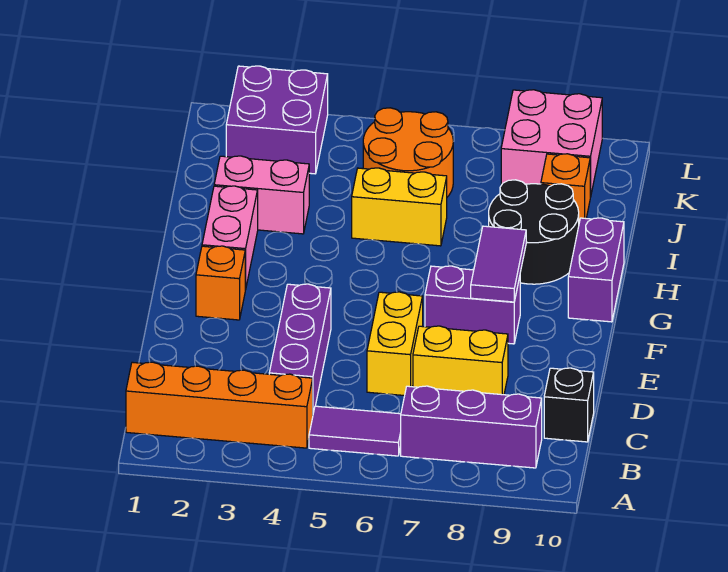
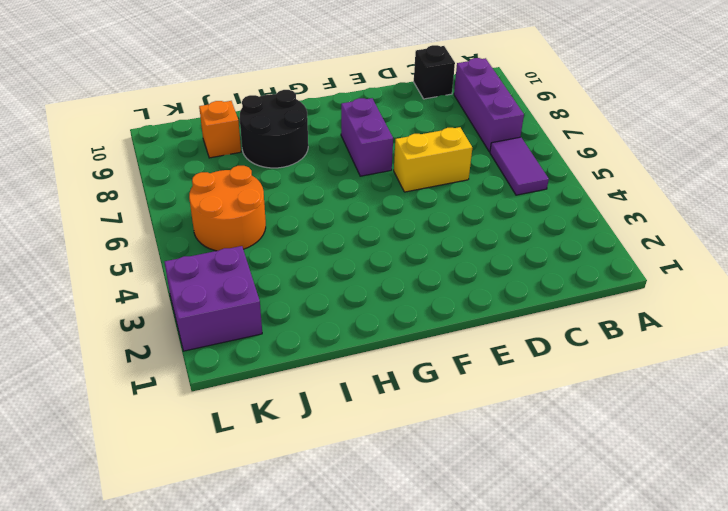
none -> orange 1x4 brick [126,362,313,448]
none -> purple 1x3 brick [269,284,331,413]
none -> yellow 1x2 brick [413,326,508,395]

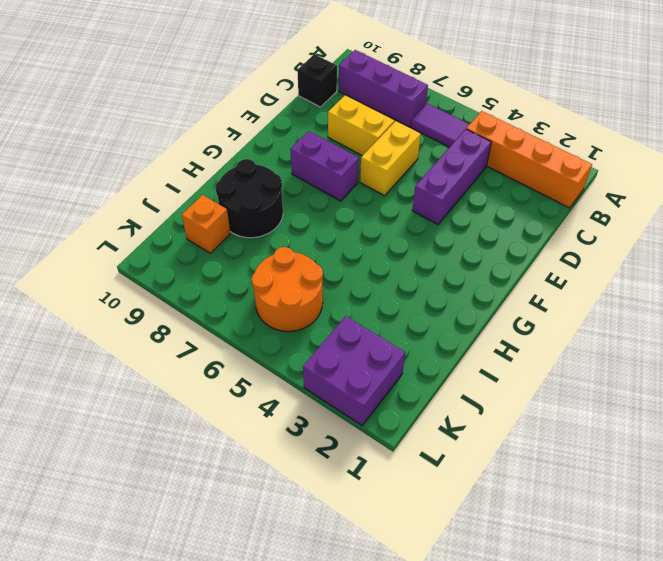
none -> orange 1x1 brick [196,246,245,320]
none -> pink 1x2 brick [202,186,258,290]
none -> purple 1x2 brick [568,218,624,322]

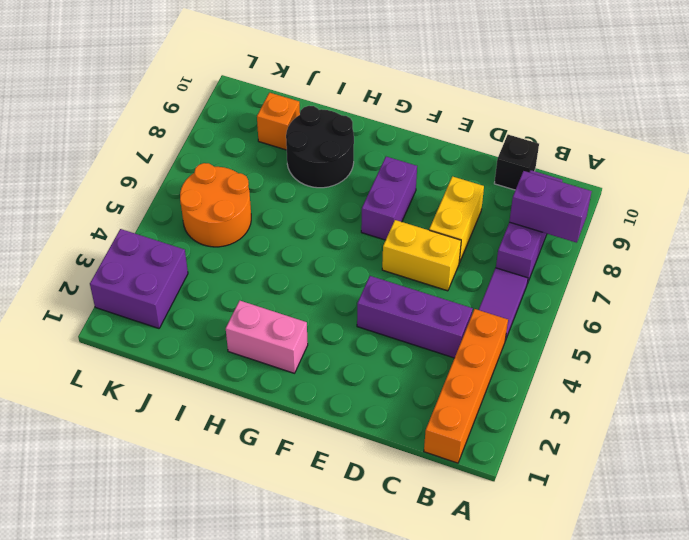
purple 1x2 brick [509,171,592,243] -> purple 1x2 brick moved to [568,218,624,322]
none -> orange 1x1 brick [196,246,245,320]
none -> pink 1x2 brick [214,156,309,234]
none -> yellow 1x2 brick [352,168,447,246]

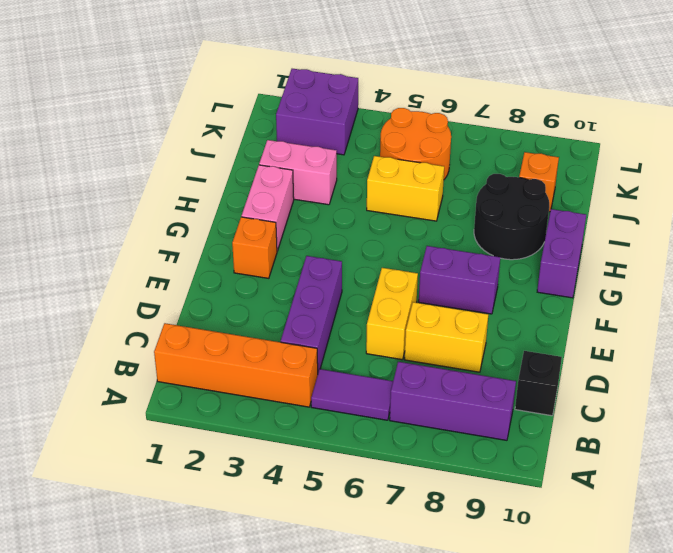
none -> pink 2x2 brick [501,90,602,197]
none -> purple 1x2 tile [471,226,526,302]

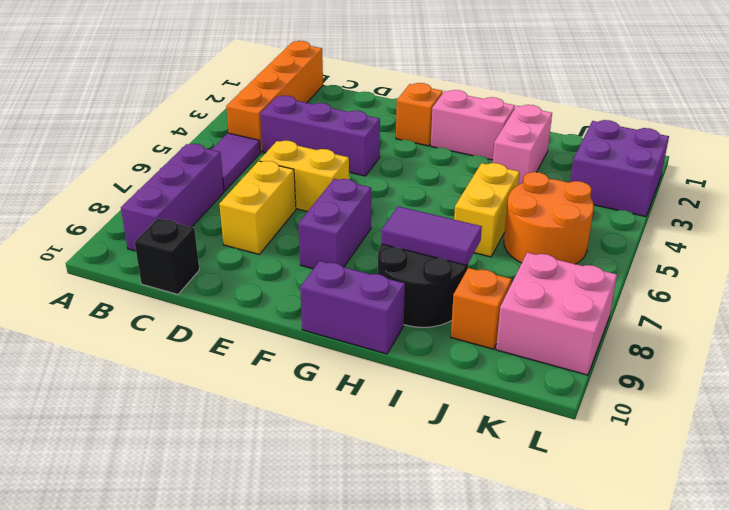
purple 1x2 tile [381,206,482,265] -> purple 1x2 tile moved to [471,226,526,302]

